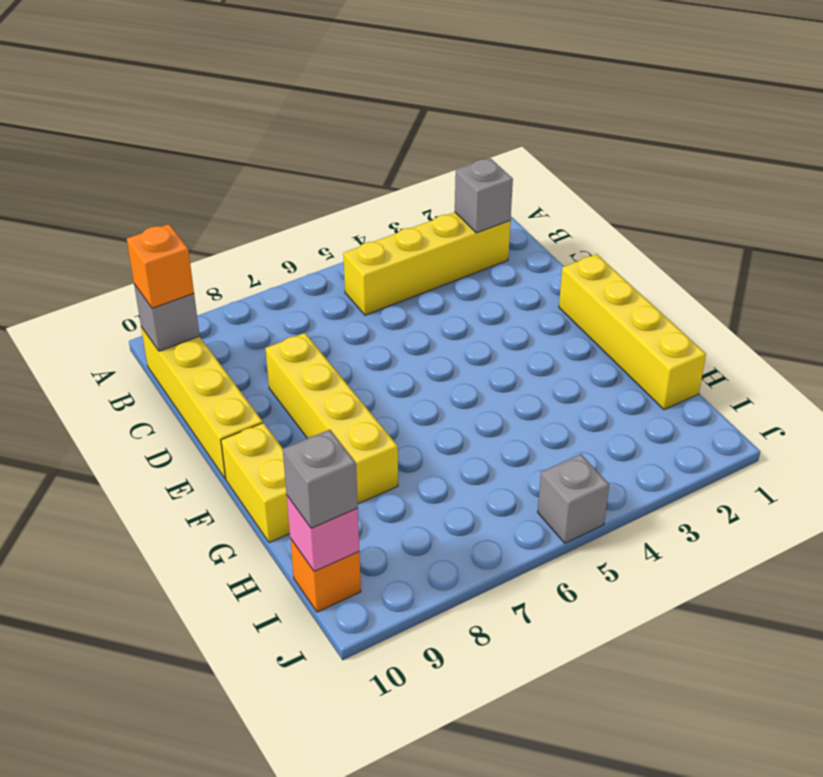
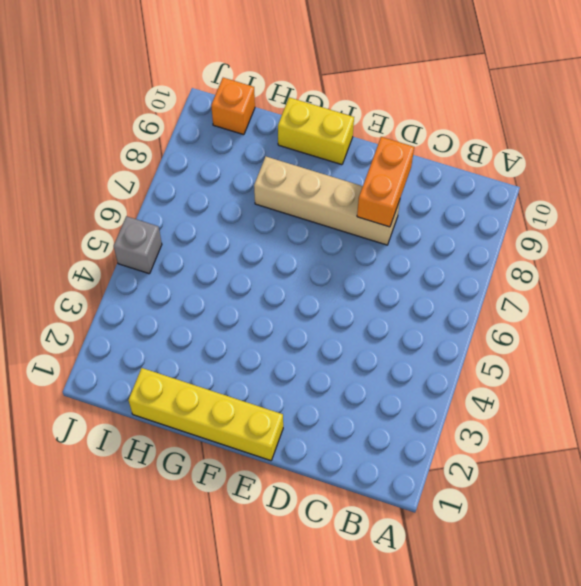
tan 1x4 brick [254,157,400,245] -> yellow 1x4 brick [265,333,398,504]
orange 1x2 brick [357,137,414,227] -> none
none -> yellow 1x4 brick [343,212,510,315]
none -> yellow 1x4 brick [141,327,263,479]
none -> grey 1x1 brick [455,158,513,233]

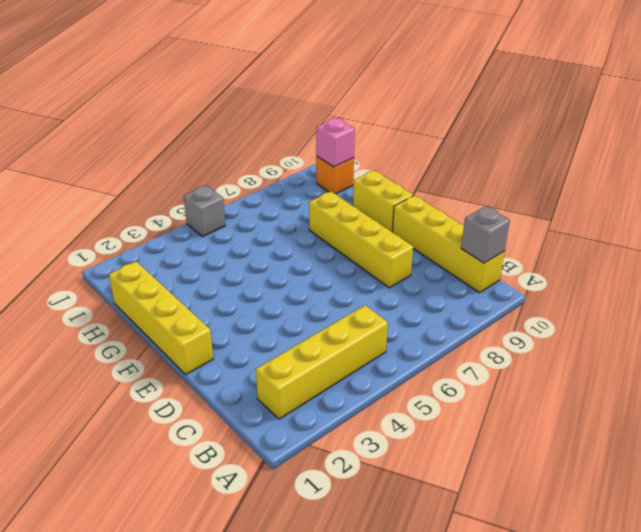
none -> grey 1x1 brick [455,158,513,233]
none -> orange 1x1 brick [127,224,194,308]
none -> grey 1x1 brick [283,430,358,528]

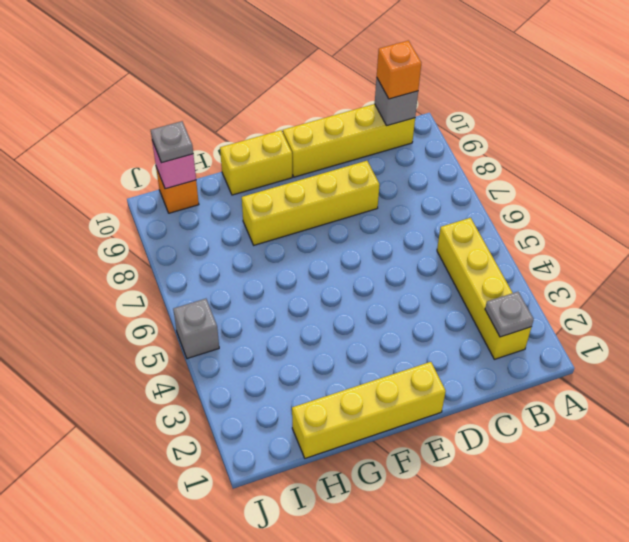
grey 1x1 plate [485,292,534,337] -> grey 1x1 brick [455,158,513,233]
grey 1x1 plate [151,121,193,163] -> grey 1x1 brick [283,430,358,528]

